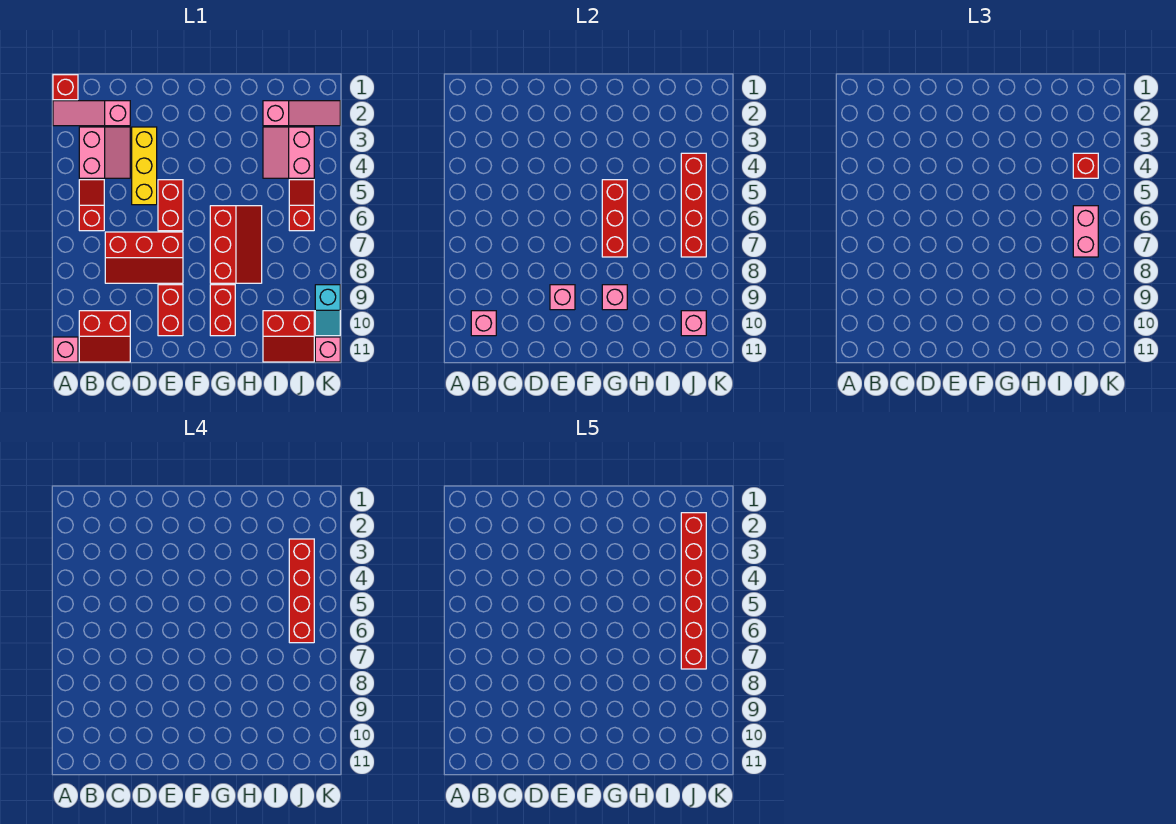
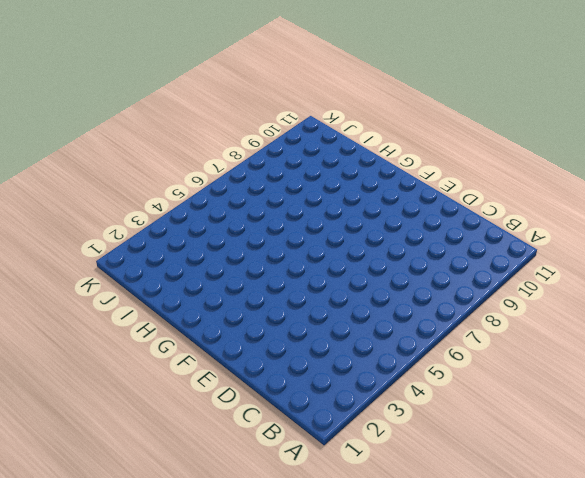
none -> red 1x1 brick [53,75,78,100]
none -> pink 1x3 slope [53,101,130,126]
none -> pink 1x1 brick [53,337,78,362]

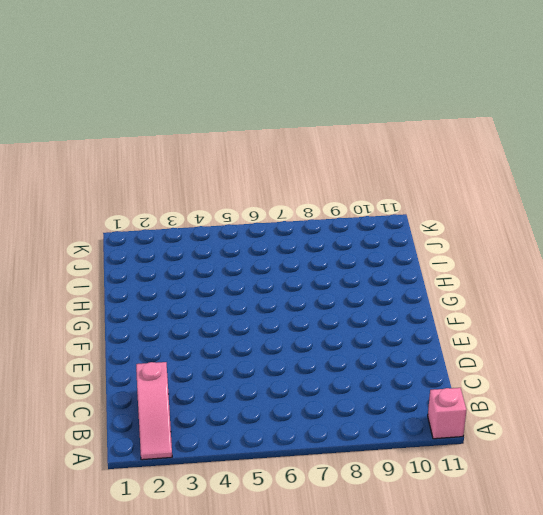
none -> red 1x1 brick [53,75,78,100]
none -> pink 2x2 slope [79,127,130,178]
none -> red 1x2 slope [79,180,104,231]

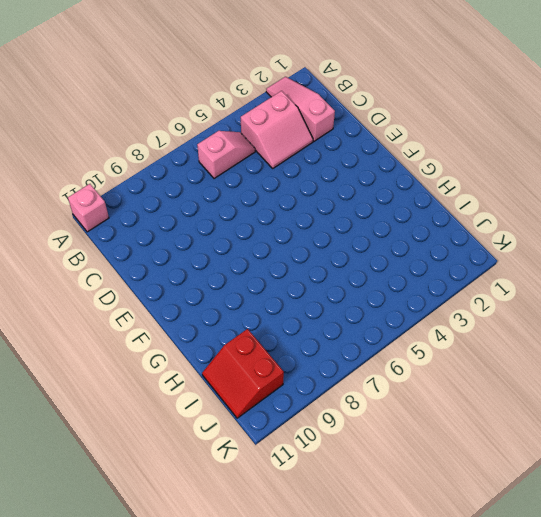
pink 1x2 slope [197,131,255,179] -> red 1x2 slope [79,180,104,231]
none -> red 1x1 brick [53,75,78,100]
none -> red 2x2 slope [79,311,130,362]
none -> red 2x3 slope [105,232,183,283]

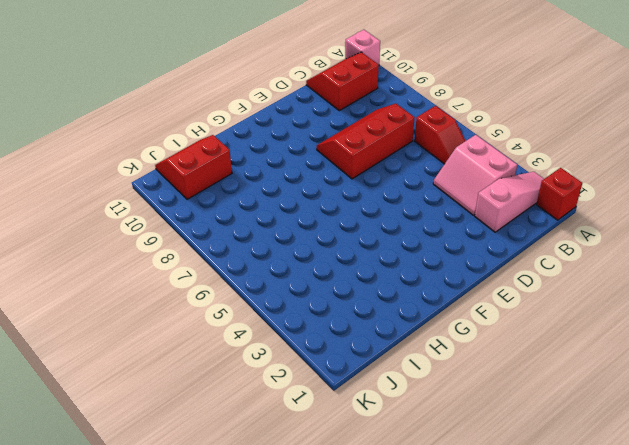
none -> yellow 1x3 brick [132,127,157,205]
none -> red 1x2 brick [158,180,183,231]
none -> red 1x2 brick [158,285,183,336]

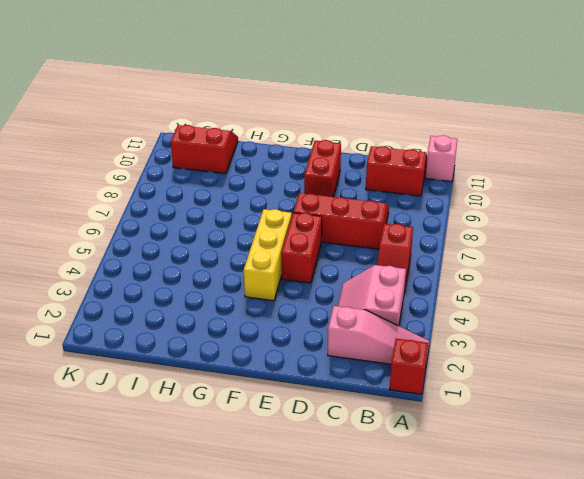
yellow 1x3 brick [244,209,292,301] -> yellow 1x3 brick moved to [132,127,157,205]
none -> red 2x3 slope [210,206,262,283]
none -> red 1x2 brick [210,285,235,336]
none -> pink 1x3 slope [263,101,340,126]

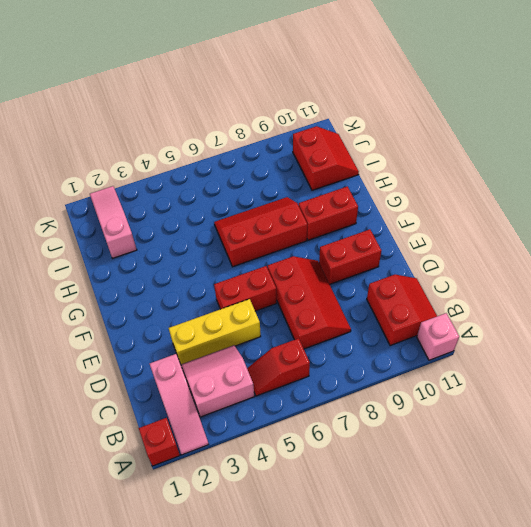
none -> pink 2x2 slope [263,127,314,178]
none -> red 1x2 slope [289,180,314,231]
none -> cyan 1x2 slope [315,285,340,336]

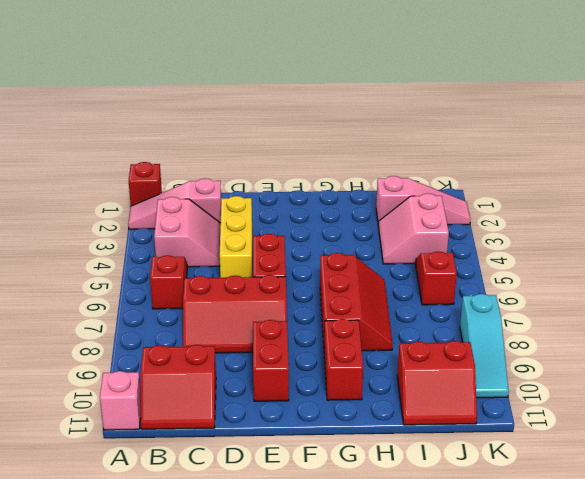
cyan 1x3 slope [460,294,509,398] -> cyan 1x2 slope [315,285,340,336]
none -> pink 1x1 brick [315,337,340,362]
none -> pink 1x1 brick [471,311,496,336]
none -> pink 1x1 brick [550,285,575,310]

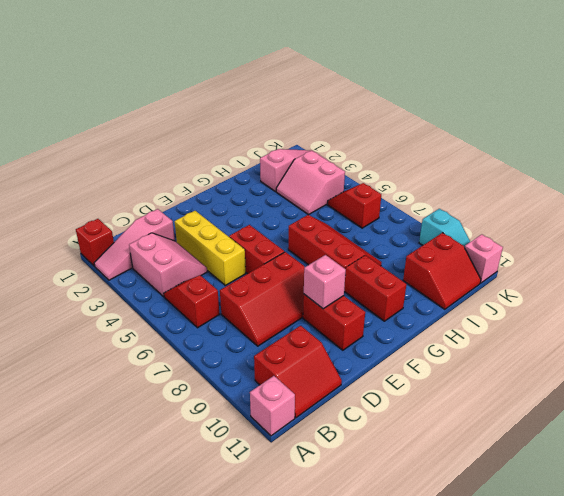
none -> pink 1x1 brick [471,311,496,336]
none -> red 1x3 brick [602,180,627,257]
none -> pink 1x1 brick [602,285,627,310]

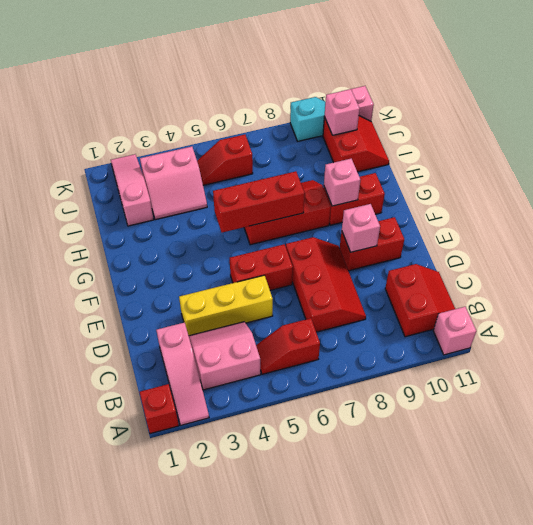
none -> pink 1x1 brick [471,311,496,336]
none -> red 1x4 brick [681,153,706,257]
none -> red 1x1 brick [1073,153,1098,178]

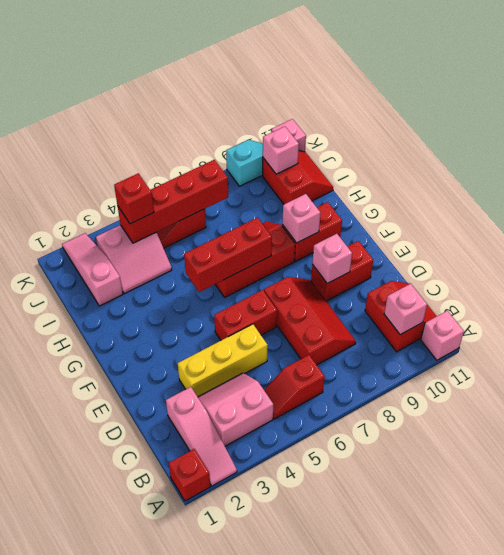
none -> pink 1x2 brick [1073,206,1098,257]
none -> red 1x4 brick [289,539,314,643]
none -> red 1x6 brick [681,513,706,669]

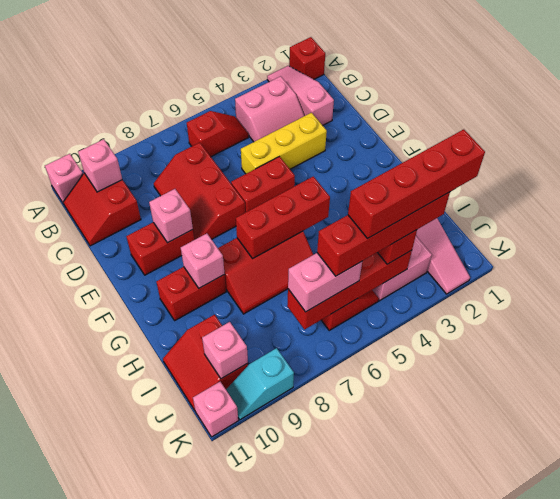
red 1x4 brick [348,129,485,238] -> red 1x6 brick [681,513,706,669]

